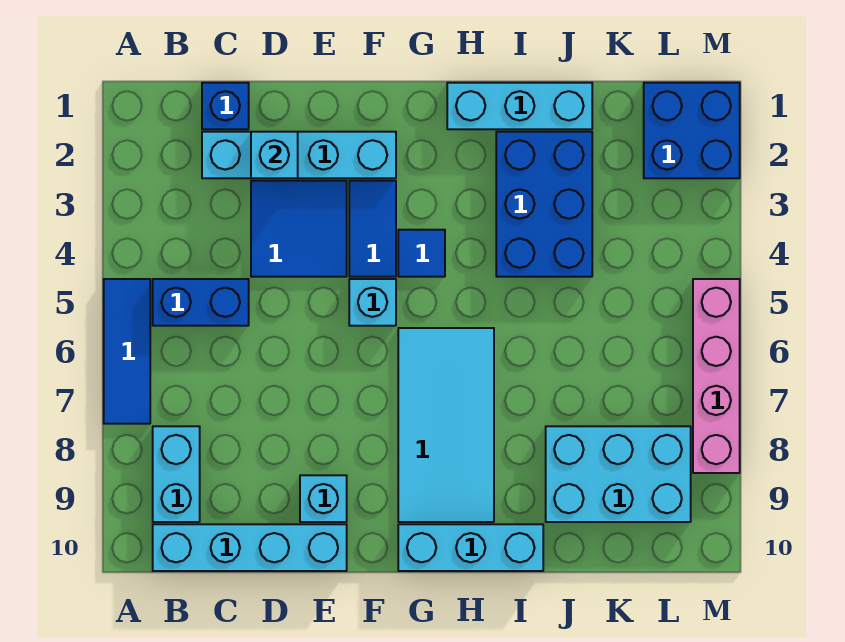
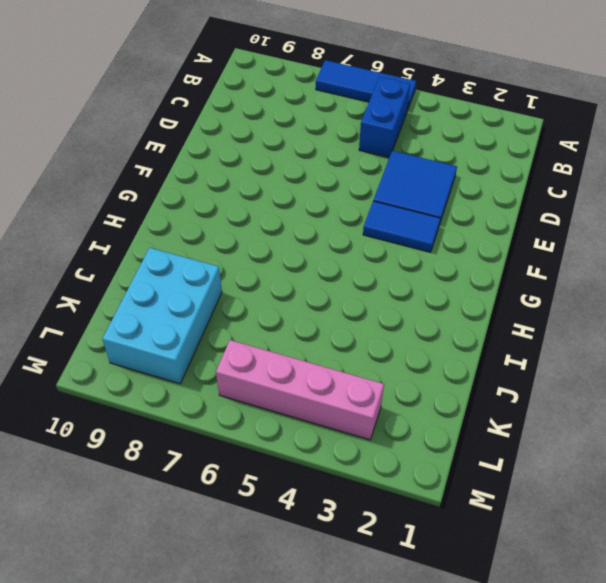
pink 1x4 brick [216,340,384,440] -> pink 1x4 brick moved to [693,279,740,473]
none -> cyan 1x2 brick [153,426,200,522]
none -> cyan 1x4 brick [153,524,347,571]
none -> blue 1x1 brick [202,83,249,129]

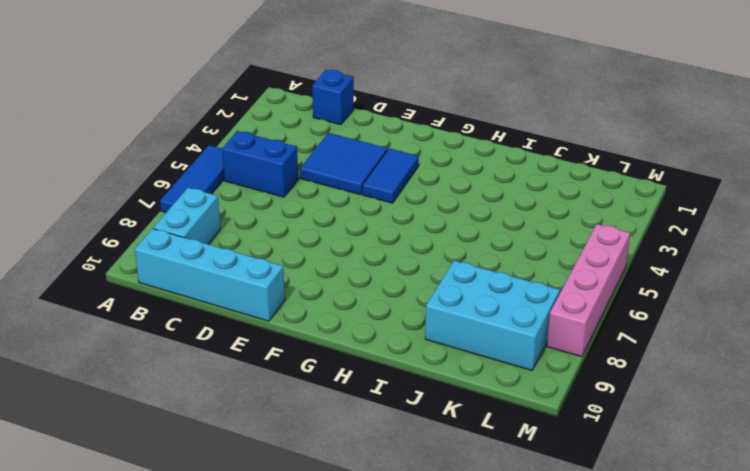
none -> cyan 1x4 brick [202,132,396,178]
none -> cyan 1x1 brick [300,475,347,522]
none -> cyan 1x1 brick [349,279,396,326]

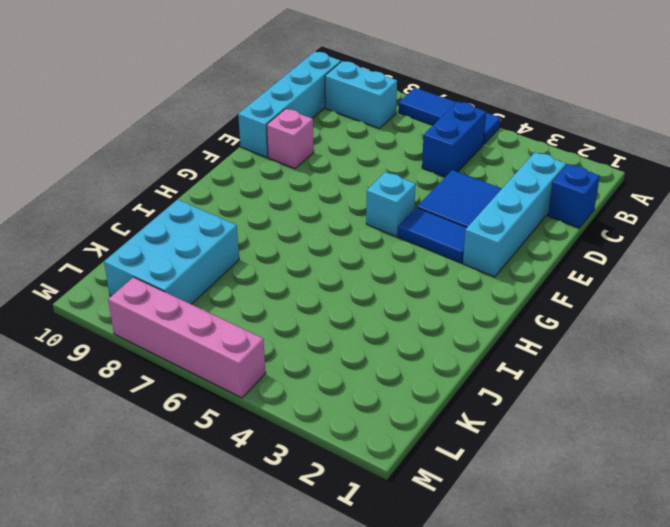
pink 1x1 brick [267,109,314,169] -> cyan 1x1 brick [300,475,347,522]
none -> blue 1x1 tile [398,230,445,277]
none -> cyan 2x4 tile [398,328,494,522]
none -> cyan 1x3 brick [398,524,543,571]

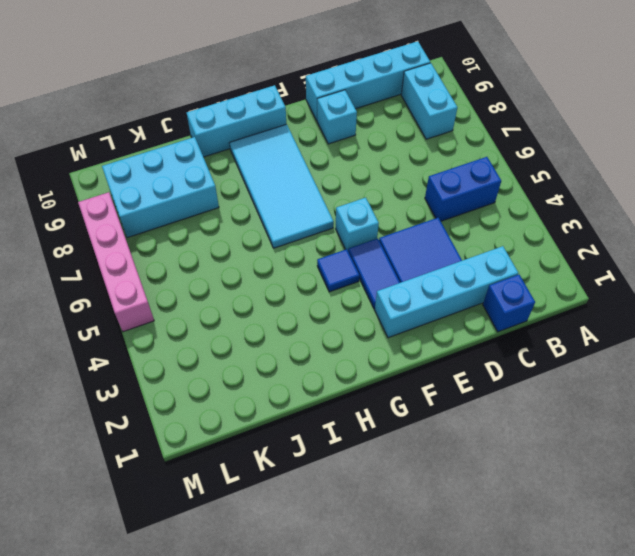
none -> blue 1x3 tile [104,279,150,424]
none -> cyan 1x3 brick [447,83,592,129]
none -> blue 2x3 brick [496,132,592,277]

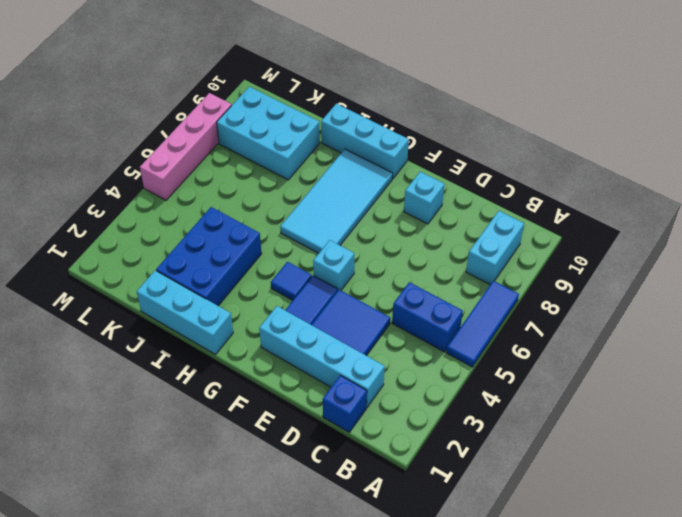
none -> cyan 1x4 brick [153,524,347,571]
none -> blue 2x2 brick [644,83,740,178]
none -> cyan 1x1 brick [251,132,298,178]

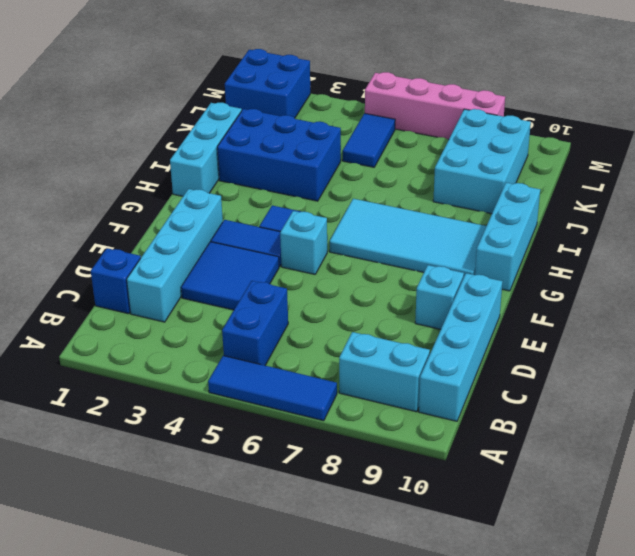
blue 1x2 tile [343,113,395,167] -> none
none -> cyan 1x1 brick [251,132,298,178]

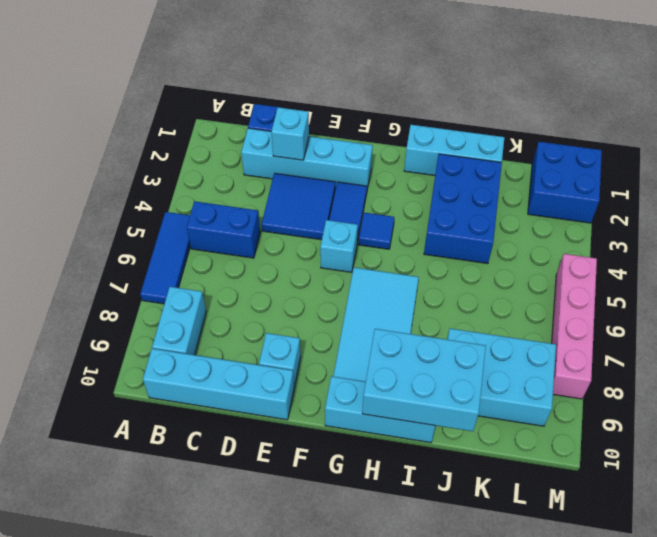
cyan 2x3 brick [362,329,486,431] -> none

